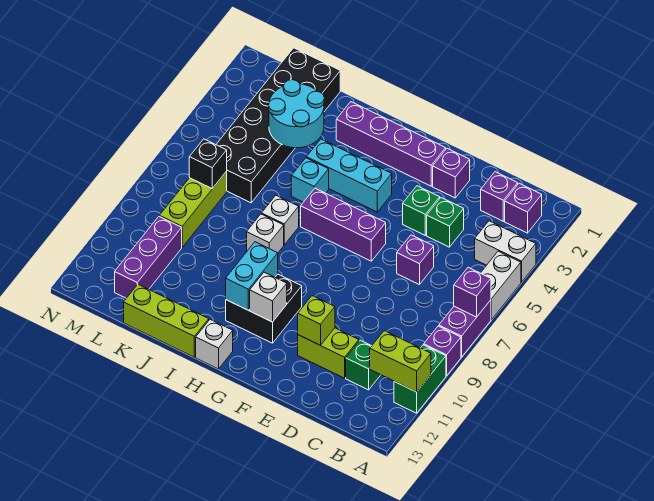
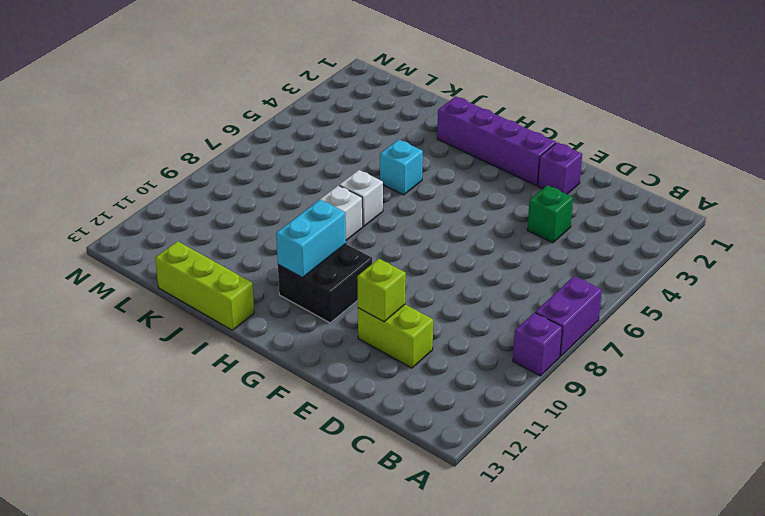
none -> white 1x2 brick [475,221,536,282]
none -> white 1x2 brick [481,251,521,320]
none -> green 1x2 brick [394,345,446,413]
none -> purple 1x1 brick [505,183,542,233]

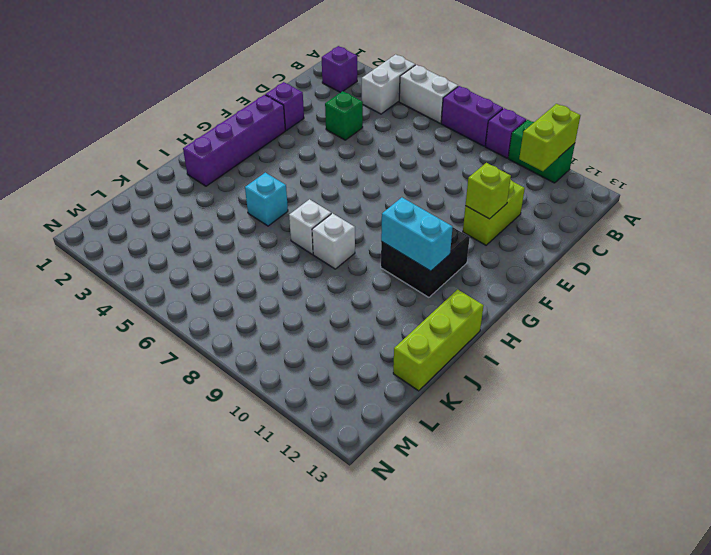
none -> purple 1x1 brick [481,172,518,221]
none -> green 1x1 brick [346,340,380,390]
none -> purple 1x1 brick [397,235,434,285]
none -> green 1x1 brick [403,186,440,235]

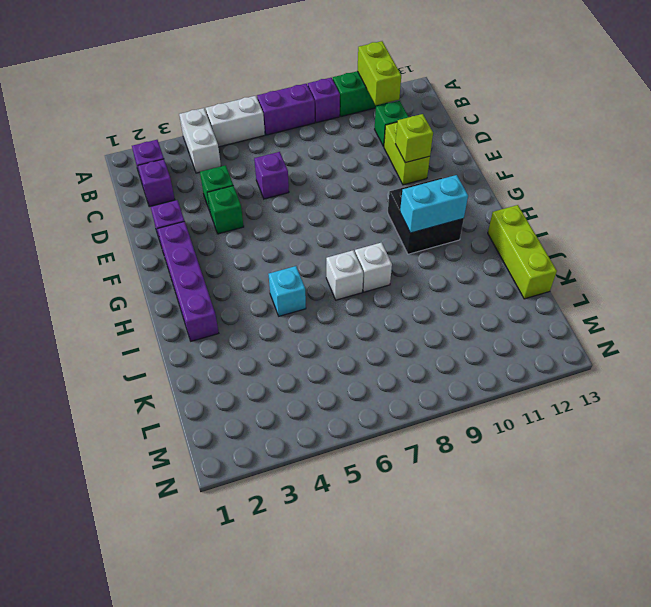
none -> purple 1x3 brick [301,188,386,261]
none -> cyan 1x3 brick [306,139,392,212]
none -> white 1x1 brick [196,319,233,369]
none -> black 2x6 brick [216,48,340,203]

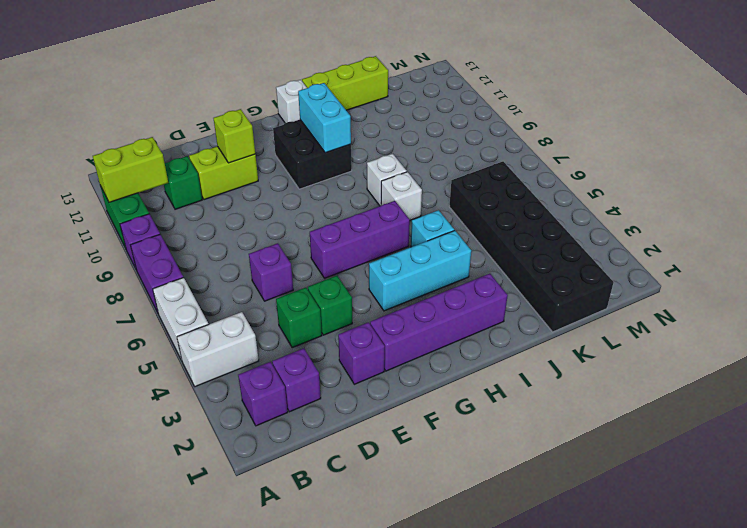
none -> lime 1x3 brick [159,171,227,247]
none -> purple 1x3 brick [115,217,182,298]
none -> purple 1x1 brick [454,267,491,317]
none -> white 1x1 brick [250,272,287,322]

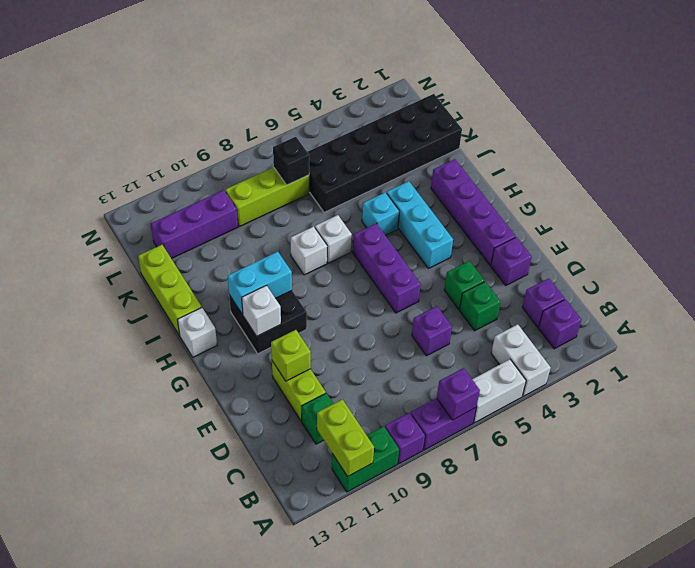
none -> cyan 2x2 round brick [268,80,324,148]

